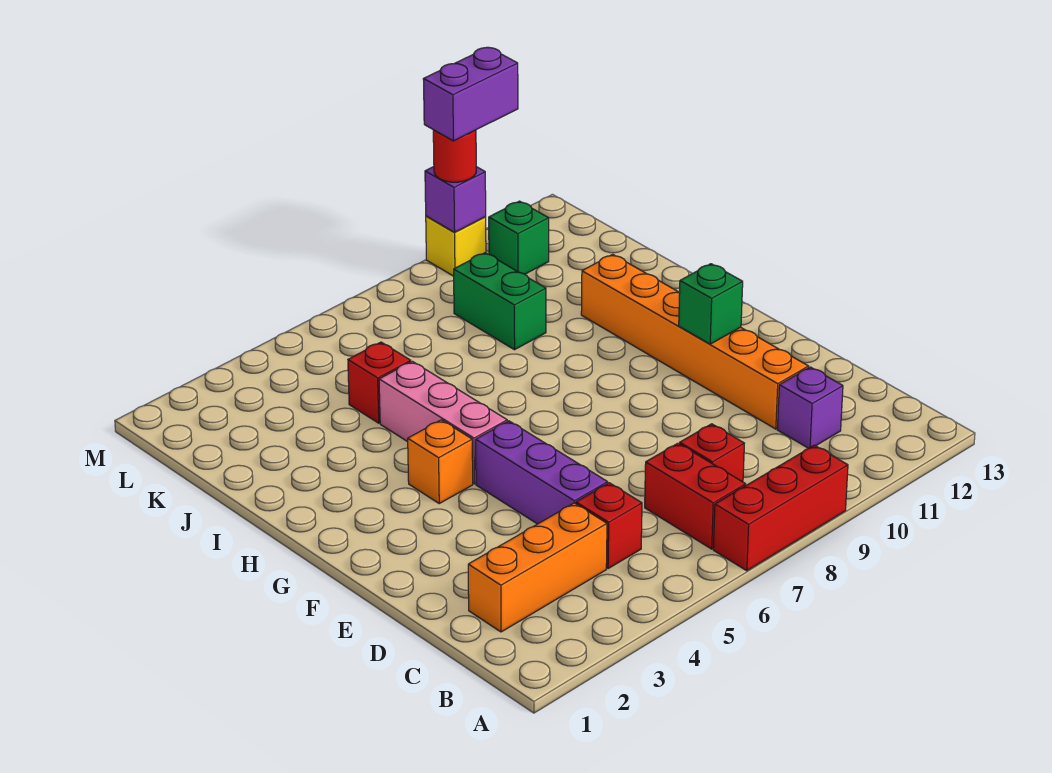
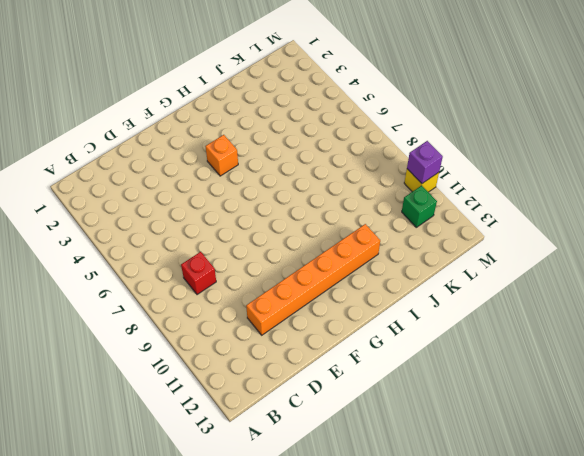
none -> red 1x3 brick [713,445,848,571]
none -> red 1x2 brick [645,443,746,549]
none -> orange 1x3 brick [468,503,607,632]

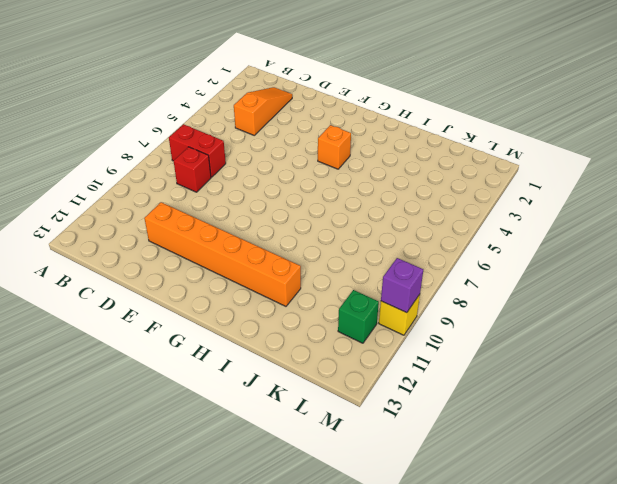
orange 1x3 slope [234,87,292,135] -> orange 1x3 brick [468,503,607,632]
none -> red 1x3 brick [713,445,848,571]
none -> red 1x1 brick [576,483,642,569]
none -> purple 1x1 brick [777,367,843,448]

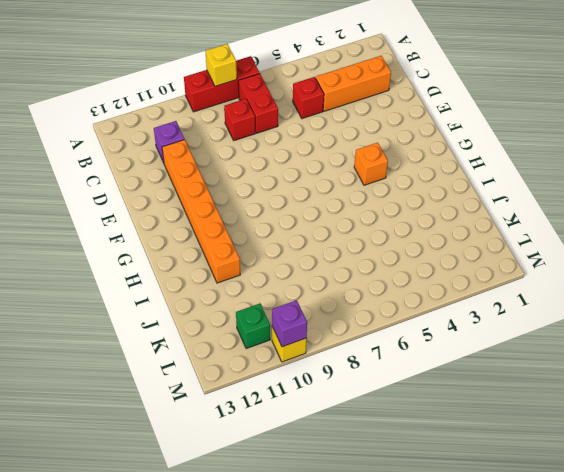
yellow 1x1 brick [205,44,237,86] -> none
none -> purple 1x3 brick [476,421,608,524]
none -> pink 1x3 brick [379,361,507,484]
none -> red 1x1 brick [348,342,411,423]

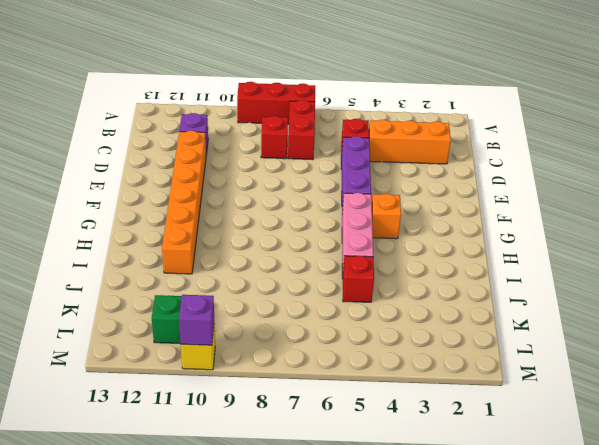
none -> green 1x2 brick [454,253,546,350]
none -> green 1x1 brick [679,264,743,344]
none -> red 1x1 round brick [433,130,476,182]

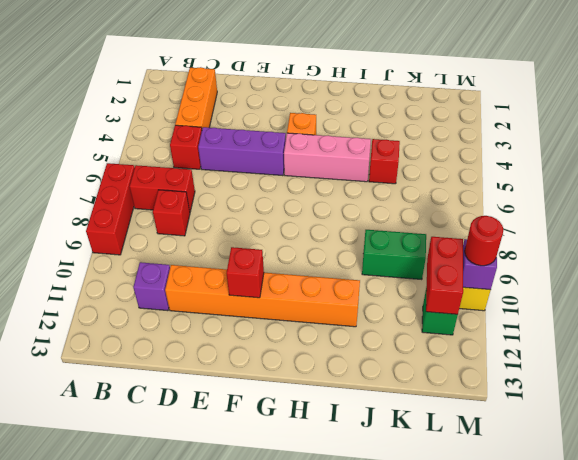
red 1x1 brick [226,247,264,298] -> green 1x1 brick [679,264,743,344]
red 1x2 brick [426,237,463,315] -> none
none -> purple 1x2 brick [423,47,518,141]

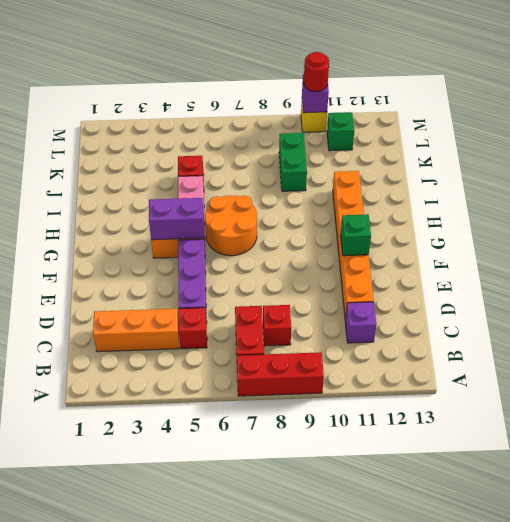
purple 1x2 brick [149,198,204,240] -> purple 1x2 brick moved to [423,47,518,141]
orange 2x2 round brick [205,195,257,256] -> none

